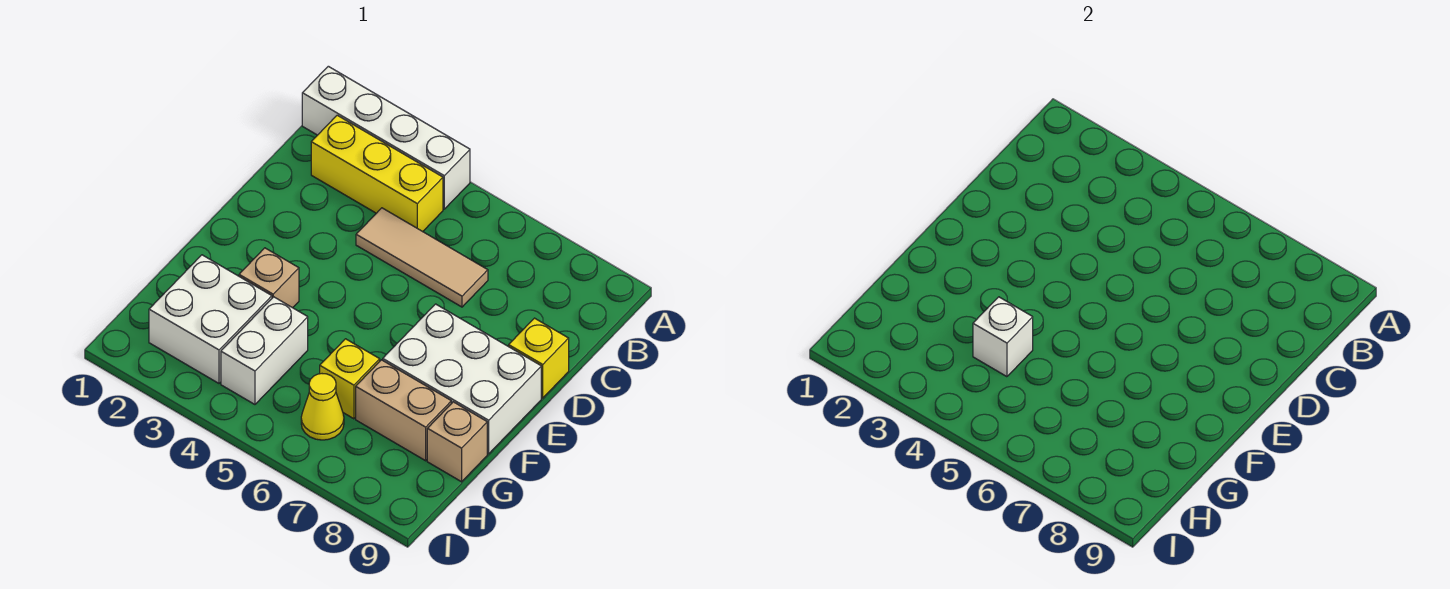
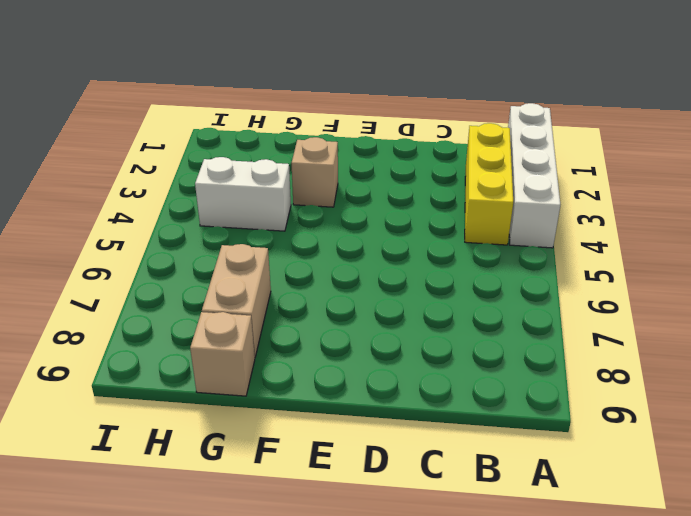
none -> tan 1x3 tile [356,208,488,307]
none -> yellow 1x1 brick [509,318,569,398]
none -> white 2x3 brick [383,304,541,454]

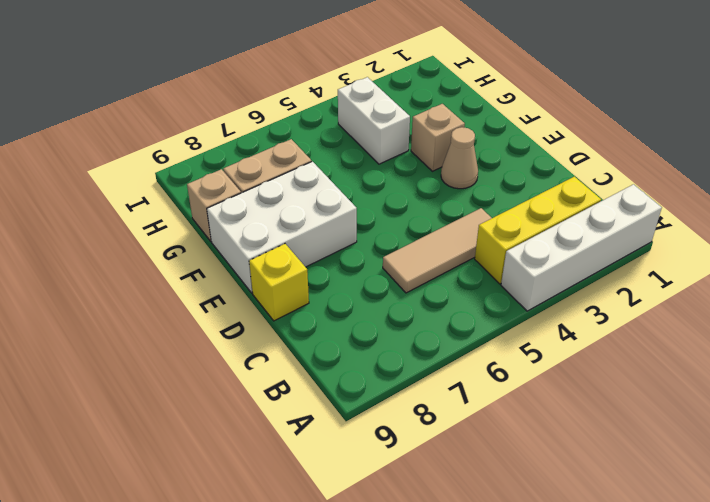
tan 1x1 cone [441,127,478,189] -> none
none -> white 2x2 brick [149,255,272,383]
none -> yellow 1x1 brick [320,339,380,419]
none -> yellow 1x1 cone [301,374,344,440]

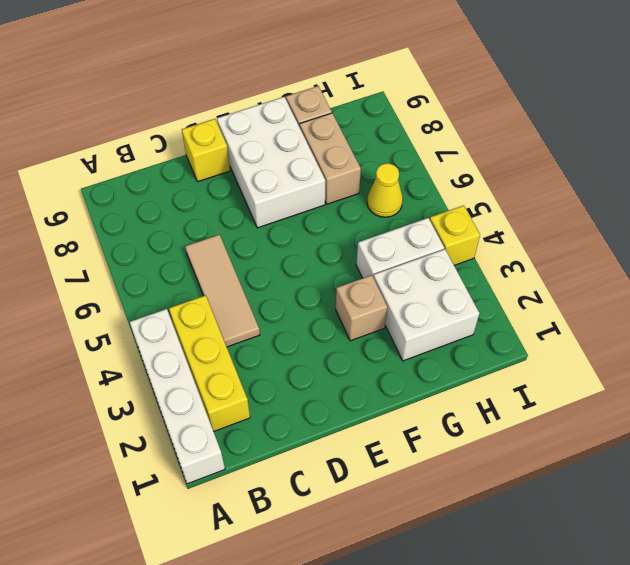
yellow 1x1 brick [430,205,480,265] -> yellow 1x1 brick moved to [320,339,380,419]
none -> white 1x1 brick [973,297,1033,377]

